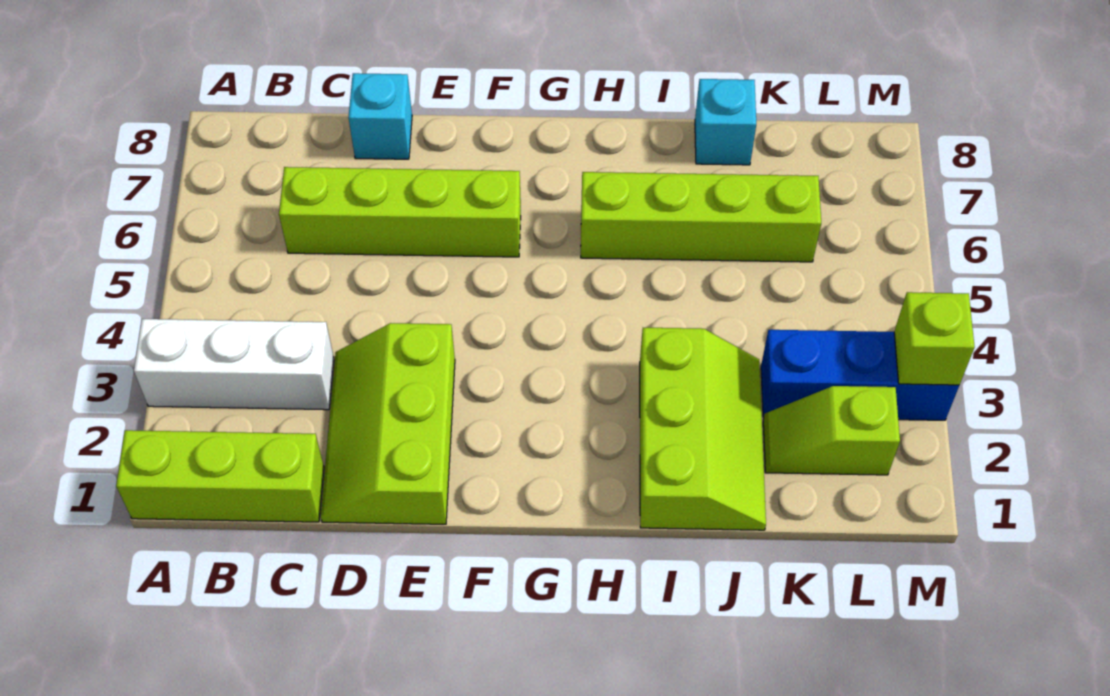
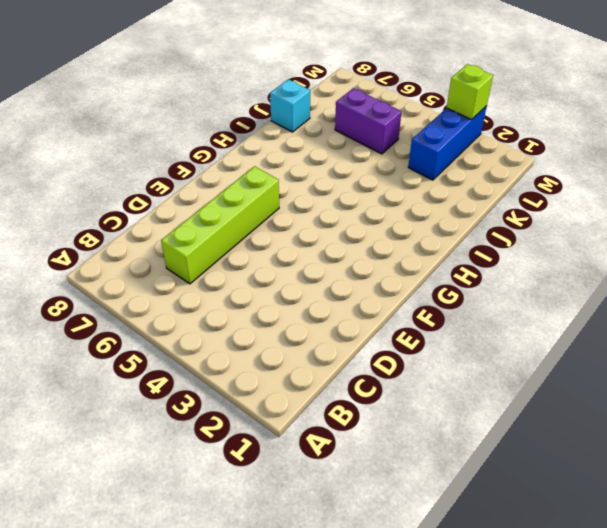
purple 1x2 brick [335,88,401,154] -> lime 1x4 brick [581,172,821,262]
none -> lime 1x3 brick [116,430,324,522]
none -> white 1x3 brick [134,319,334,410]

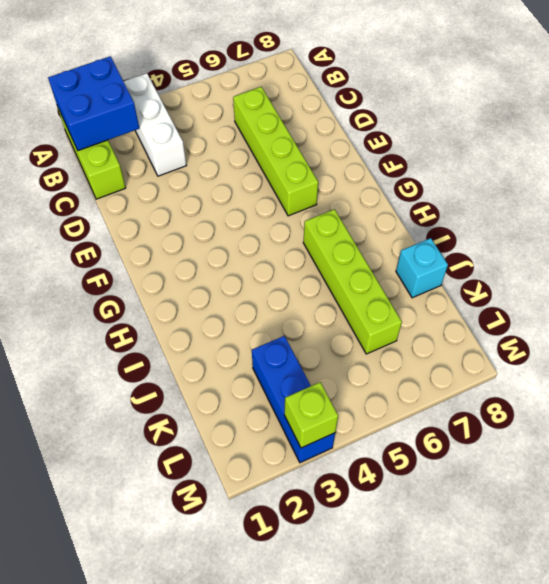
blue 2x2 brick [48,56,139,151] -> none
none -> lime 2x3 slope [321,323,455,524]
none -> cyan 1x1 brick [348,73,412,159]

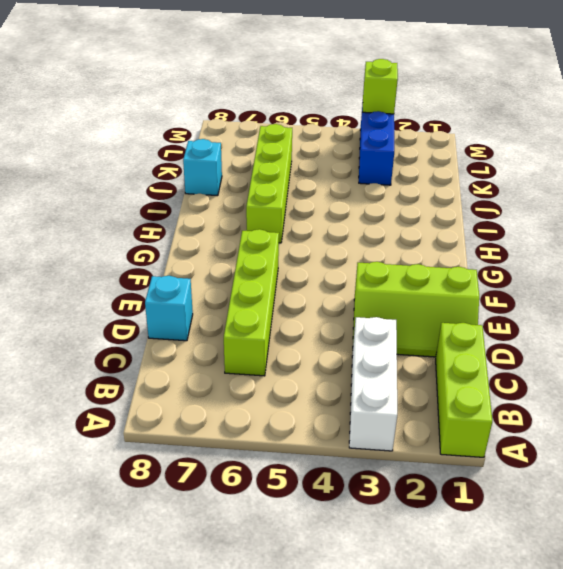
none -> lime 2x3 slope [640,328,766,530]
none -> lime 1x2 slope [763,386,900,475]

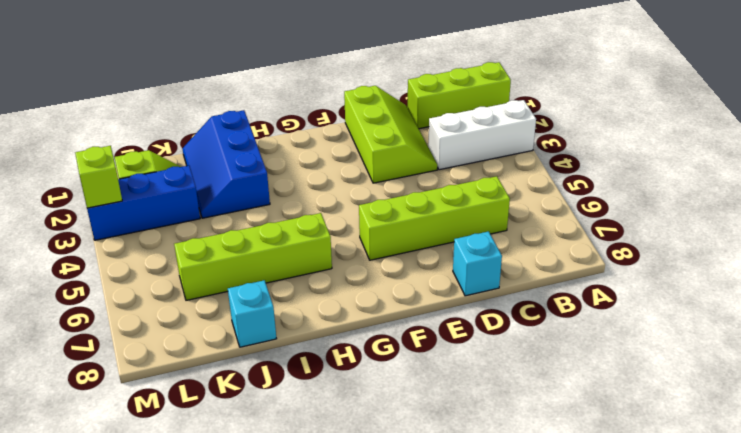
blue 2x3 slope [182,110,270,218] -> lime 2x3 slope [640,328,766,530]

